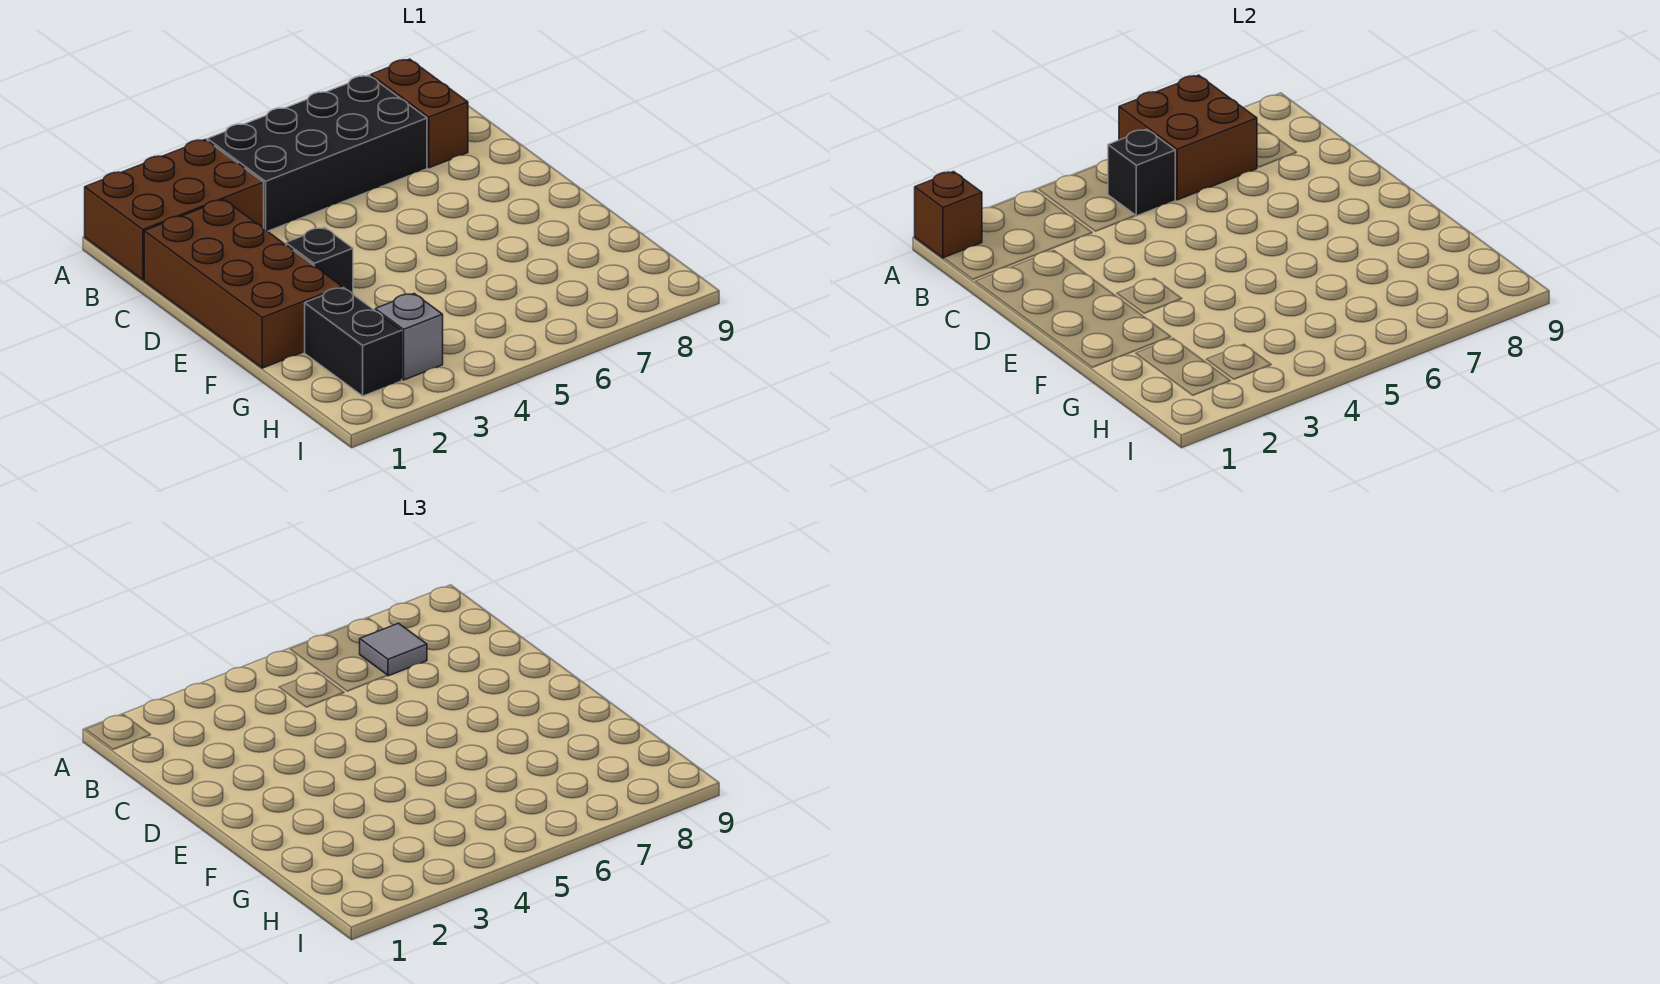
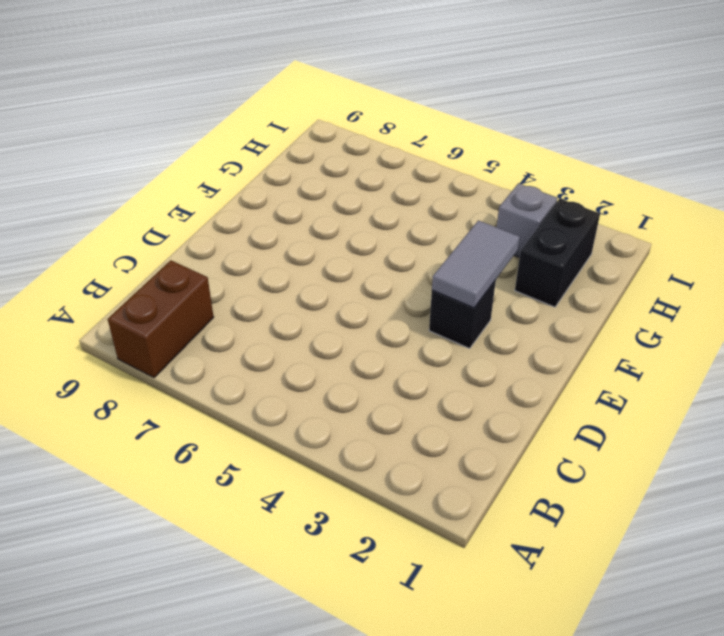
grey 1x2 tile [432,220,520,308] -> none
none -> brown 2x3 brick [85,139,264,280]
none -> black 2x4 brick [207,75,427,231]

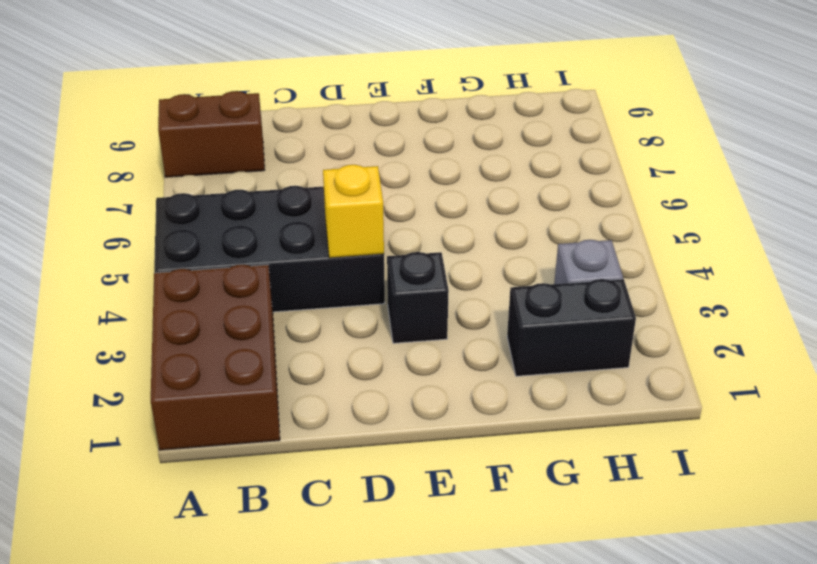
black 2x4 brick [154,186,385,312] -> black 2x4 brick turned to [207,75,427,231]
yellow 1x1 brick [323,165,384,258] -> none
none -> brown 2x4 brick [144,200,342,368]
none -> brown 1x1 brick [915,172,982,258]

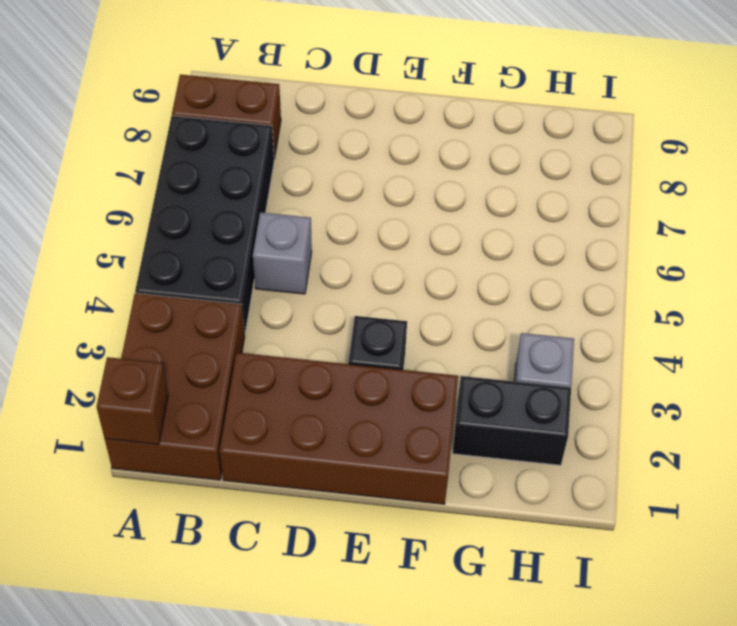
grey 1x1 brick [253,212,312,294] -> none
none -> brown 2x2 brick [1119,75,1257,200]
none -> black 1x1 brick [1108,129,1175,216]

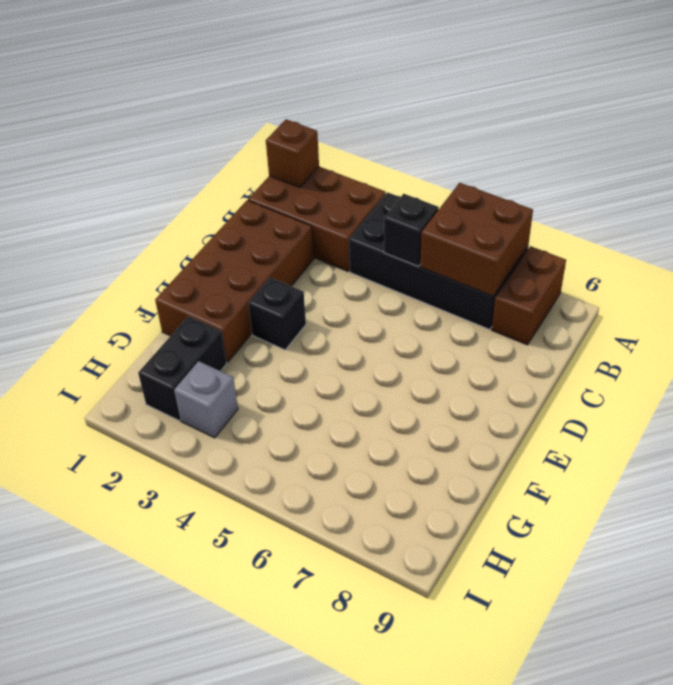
none -> grey 1x1 tile [360,623,427,676]

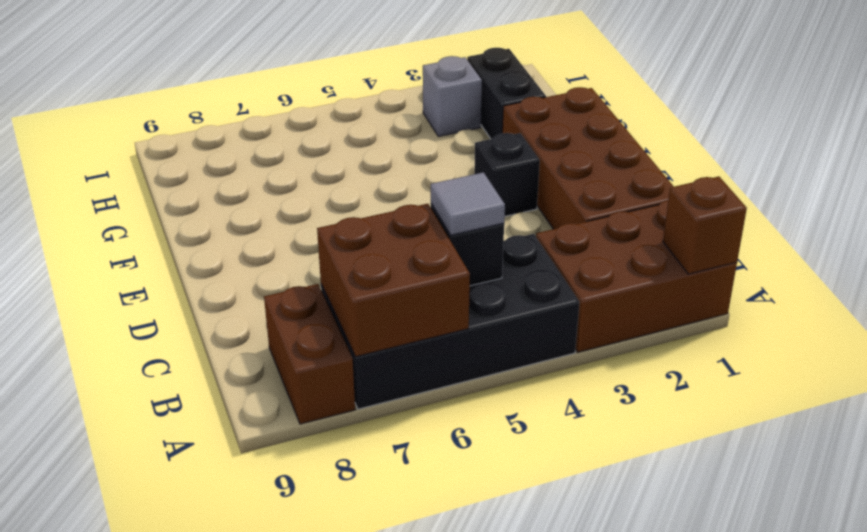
grey 1x1 tile [431,172,505,235] -> grey 1x1 tile moved to [360,623,427,676]

